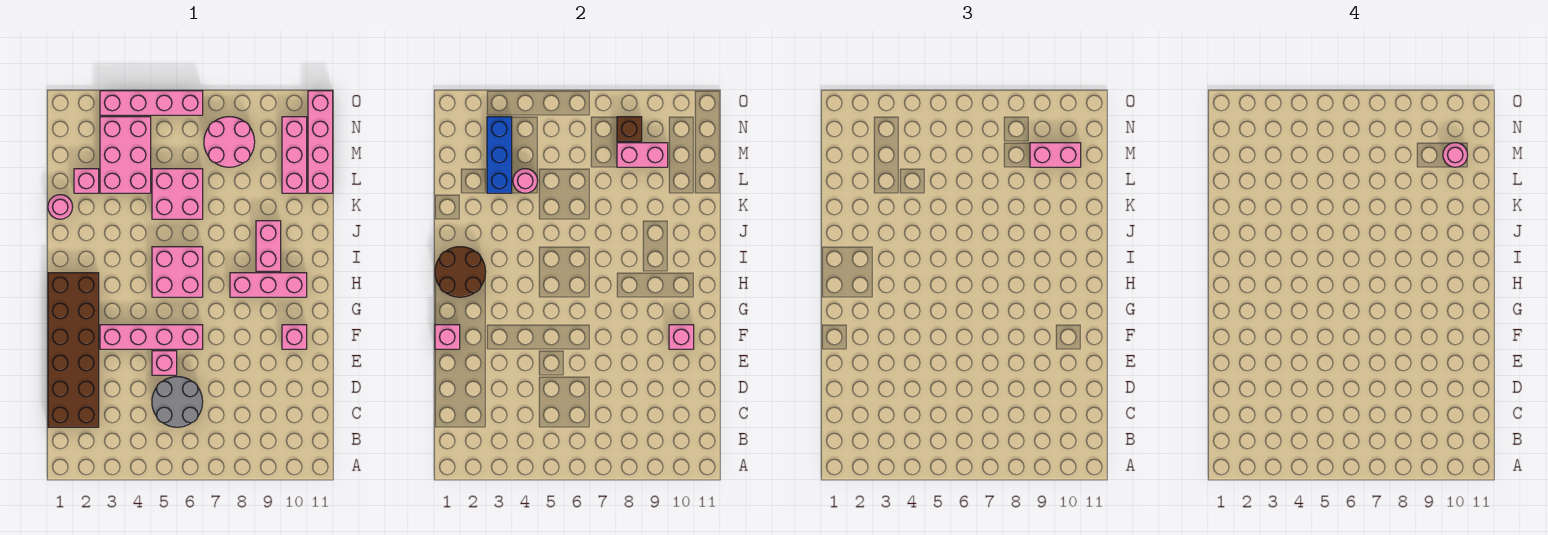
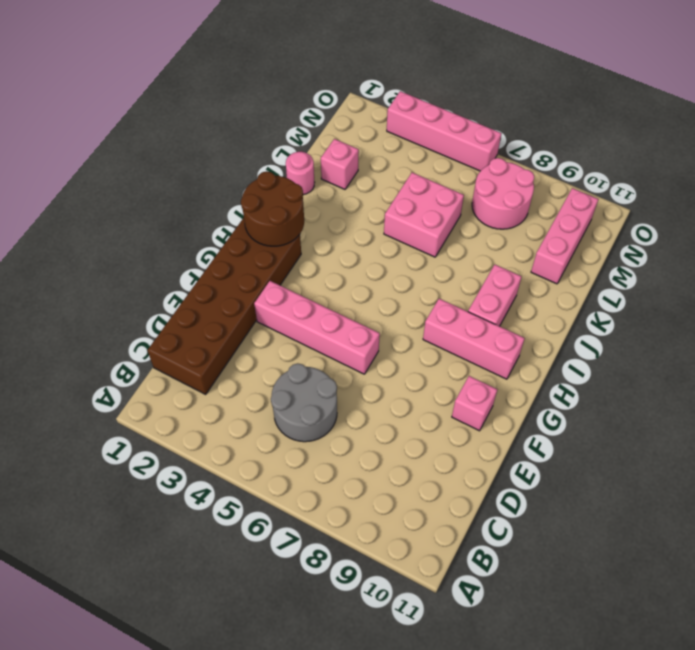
none -> pink 1x1 brick [152,351,177,375]
none -> pink 2x2 brick [152,247,203,297]
none -> pink 2x3 brick [100,117,151,193]

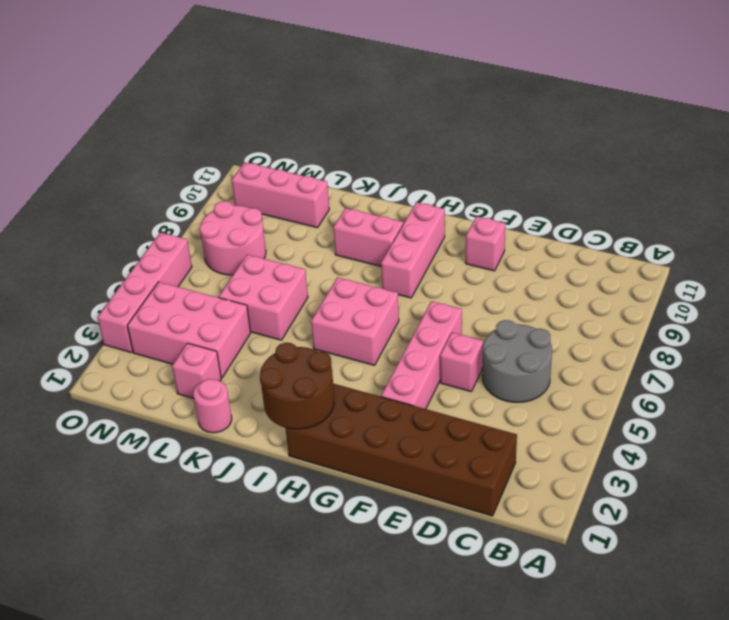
none -> pink 1x4 brick [308,91,333,193]
none -> pink 1x1 brick [435,325,460,349]
none -> pink 1x1 brick [669,325,694,349]

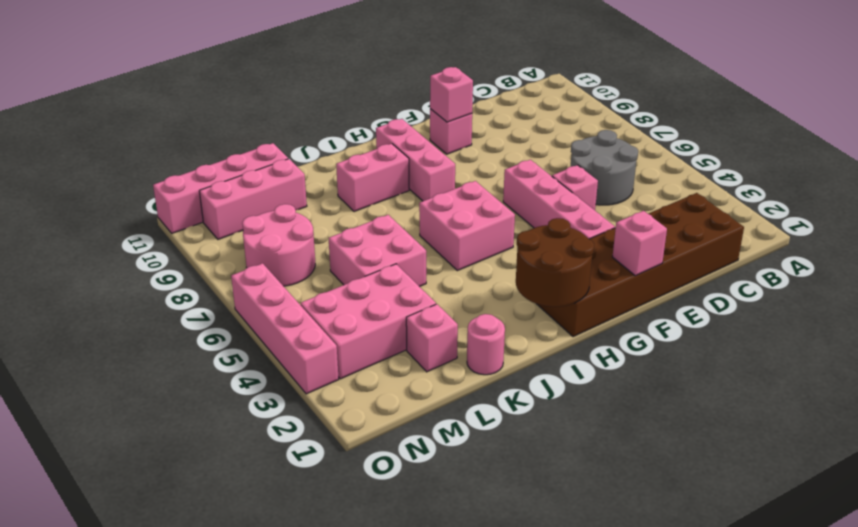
none -> blue 1x3 brick [487,117,512,193]
none -> pink 1x1 round brick [513,169,538,193]
none -> pink 1x2 brick [617,143,668,167]

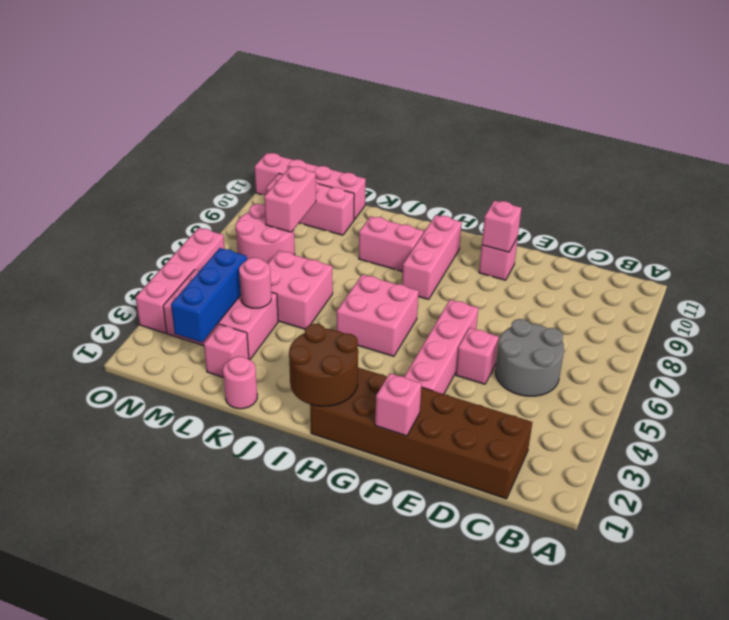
blue 1x3 brick [171,248,247,342] -> blue 1x3 brick turned to [487,117,512,193]
none -> brown 1x1 brick [617,117,642,141]
none -> pink 1x2 brick [1030,143,1081,167]
none -> pink 1x1 round brick [1443,143,1468,167]

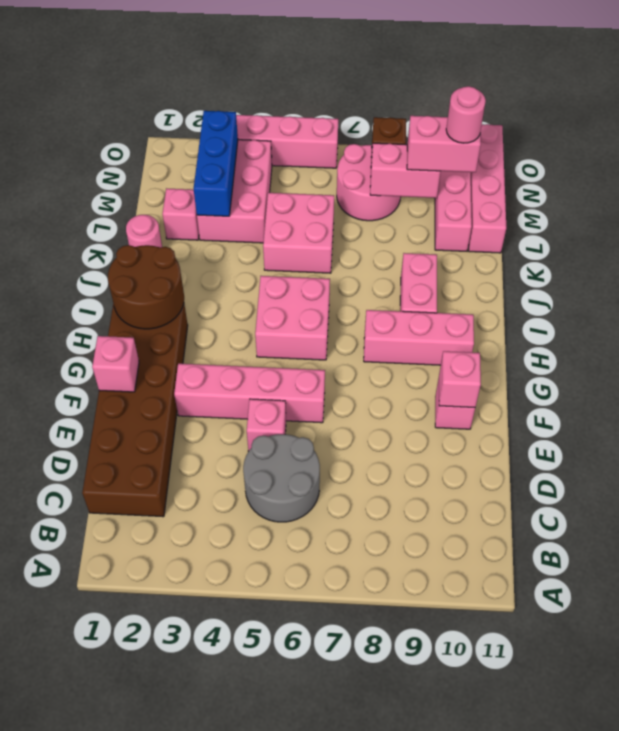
none -> pink 1x1 round brick [513,169,538,193]

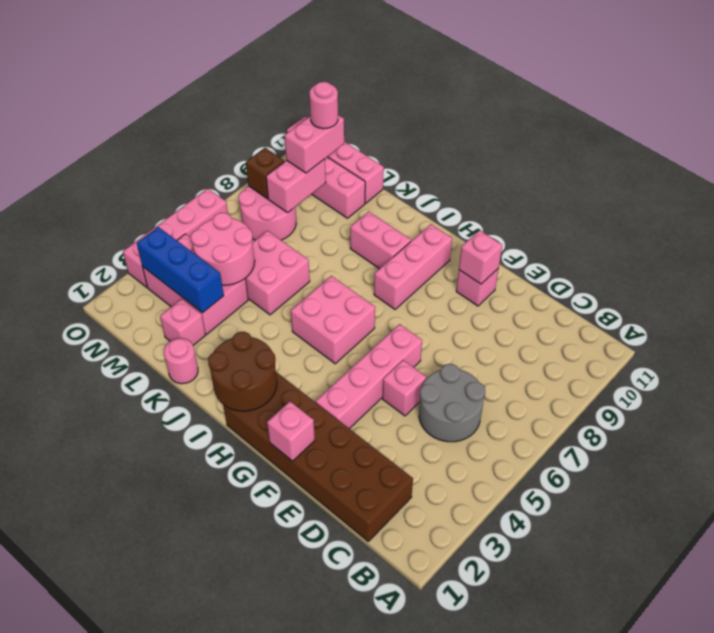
pink 2x2 round brick [191,213,255,285] -> pink 1x1 round brick [513,169,538,193]

